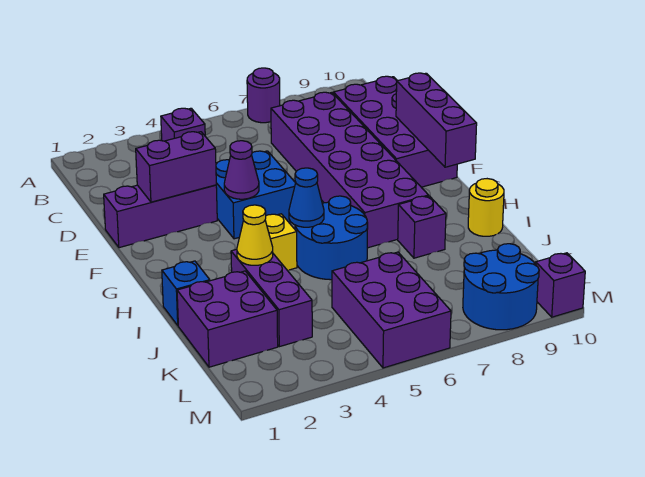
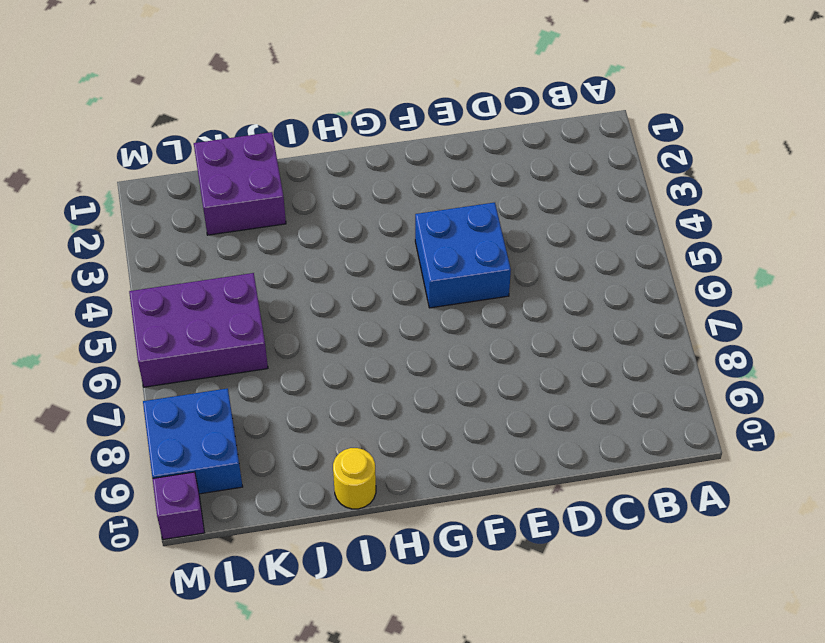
blue 2x2 brick [143,388,243,494] -> blue 2x2 round brick [463,244,539,330]
none -> purple 1x1 round brick [247,68,280,123]
none -> purple 1x1 brick [161,108,205,141]
none -> purple 2x6 brick [271,92,429,248]

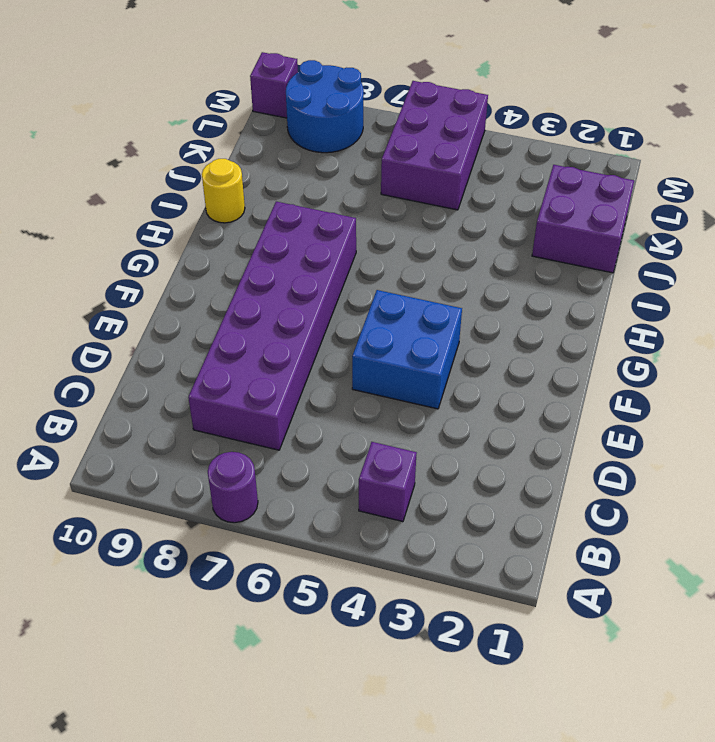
none -> purple 2x4 brick [333,76,457,187]
none -> purple 1x3 brick [104,185,217,248]
none -> yellow 1x1 brick [265,214,297,270]

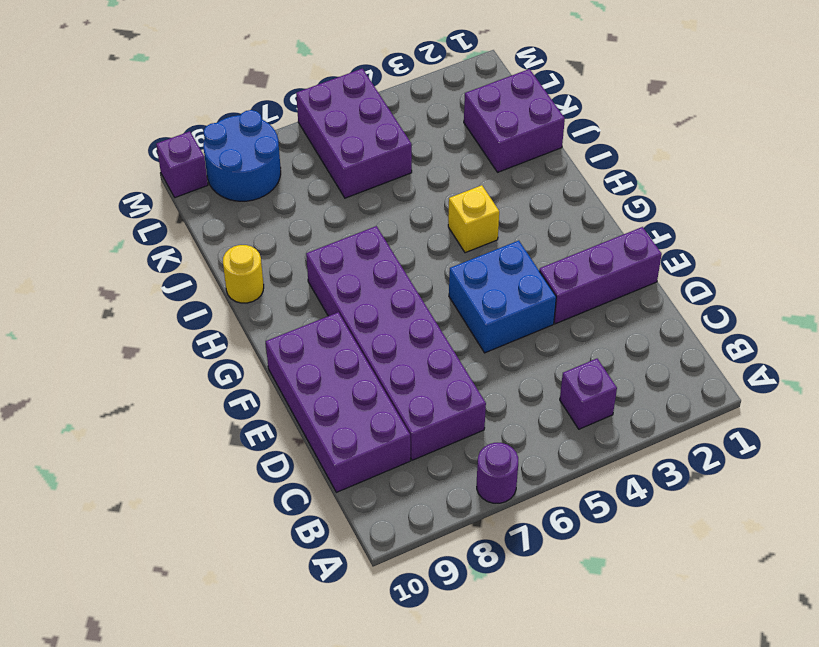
none -> blue 2x2 round brick [295,196,368,280]
none -> blue 1x1 brick [162,261,210,325]
none -> purple 1x3 brick [231,249,312,347]

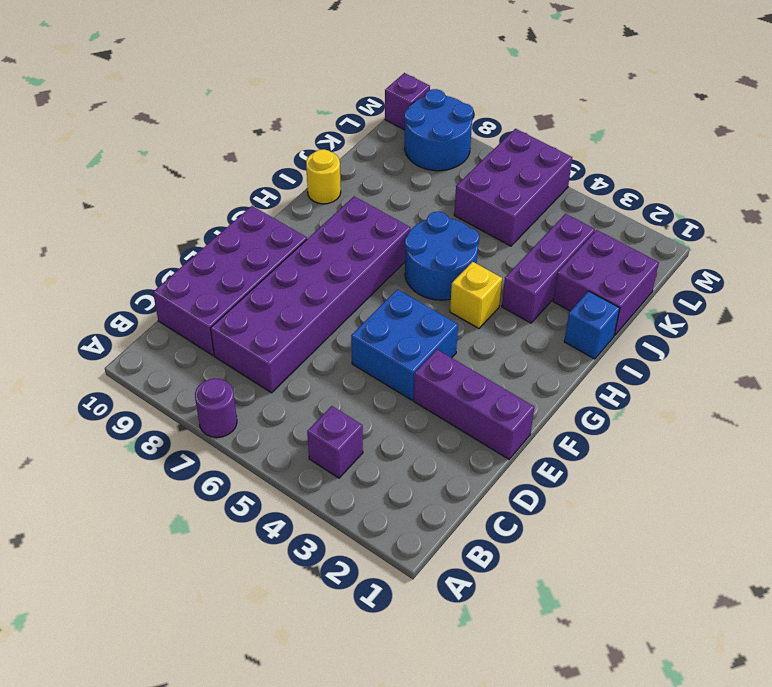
none -> purple 1x1 brick [398,196,446,258]
none -> purple 1x2 brick [136,132,216,202]
none -> purple 1x3 brick [396,73,477,167]

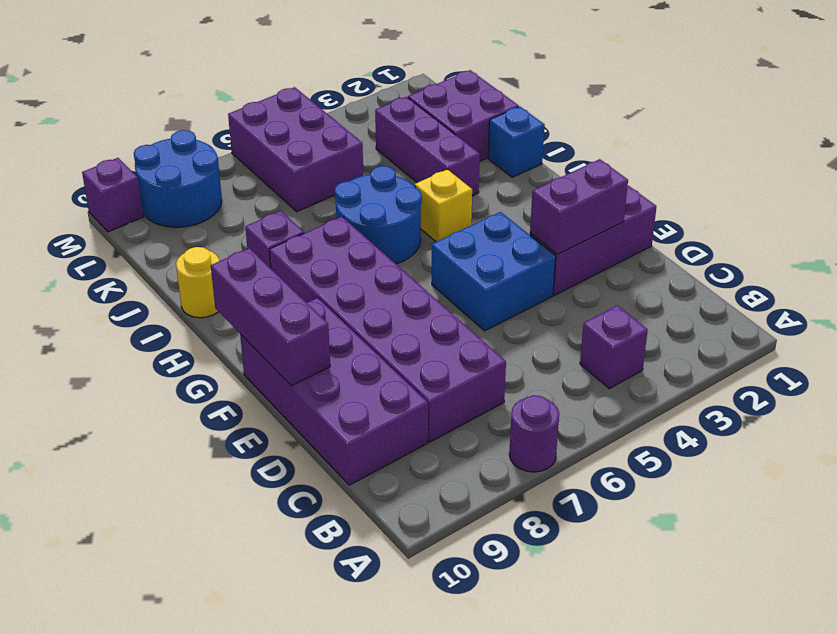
none -> purple 1x1 cone [224,141,259,199]
none -> blue 1x1 cone [289,168,324,227]
none -> yellow 1x1 cone [237,205,273,265]

